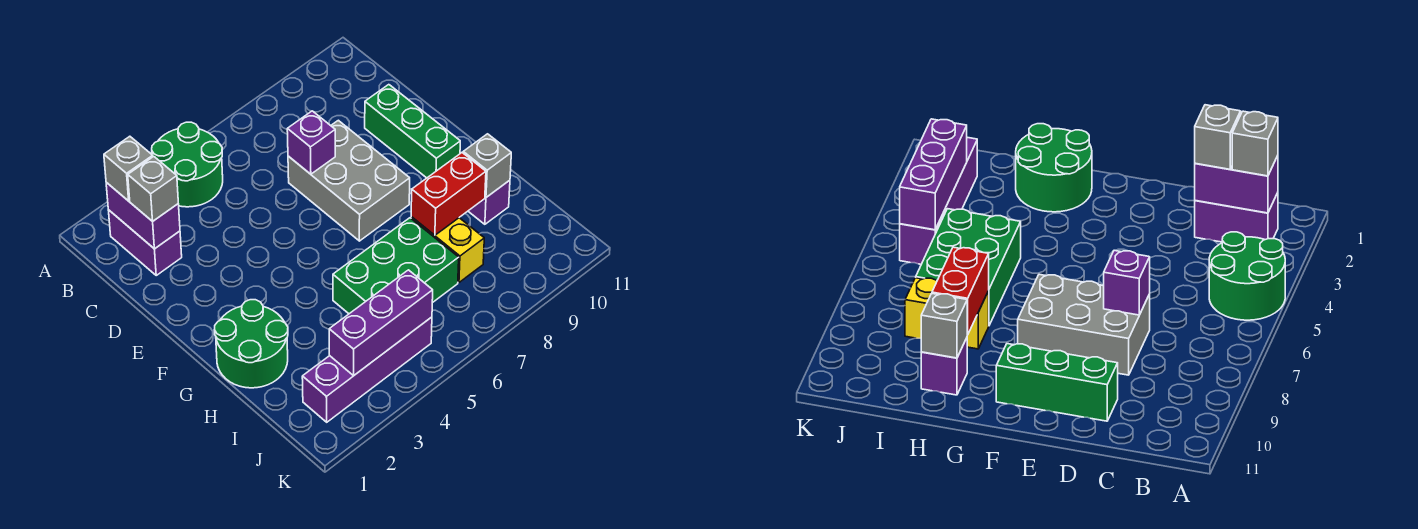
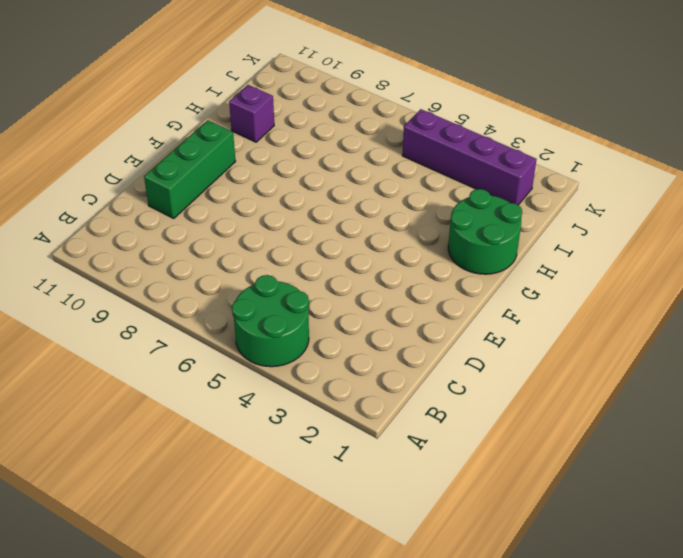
none -> purple 1x2 brick [108,210,182,275]
none -> grey 2x3 brick [288,120,410,241]
none -> green 2x3 brick [333,218,459,314]

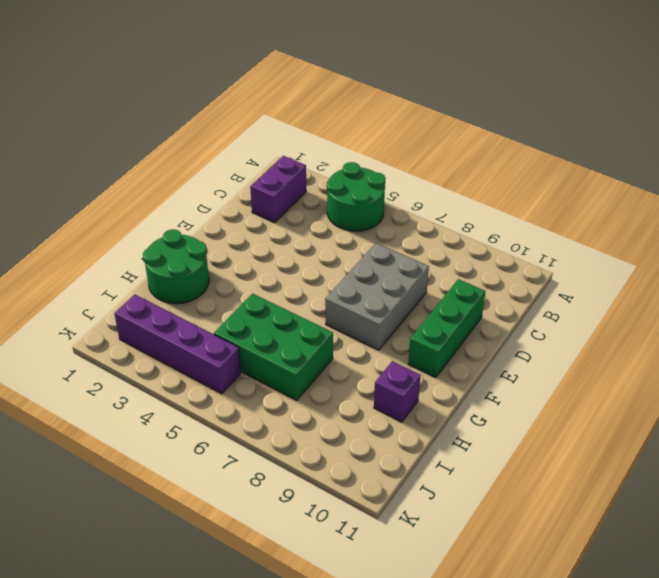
none -> yellow 1x2 brick [411,217,484,282]
none -> purple 1x2 brick [106,183,180,249]
none -> purple 1x1 brick [287,111,335,174]

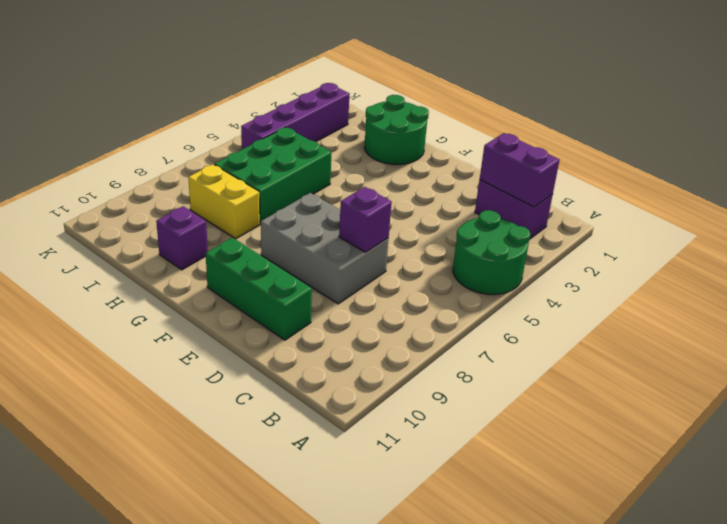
none -> red 1x2 brick [411,153,486,235]
none -> grey 1x1 brick [463,134,511,197]
none -> purple 1x3 brick [329,270,433,376]

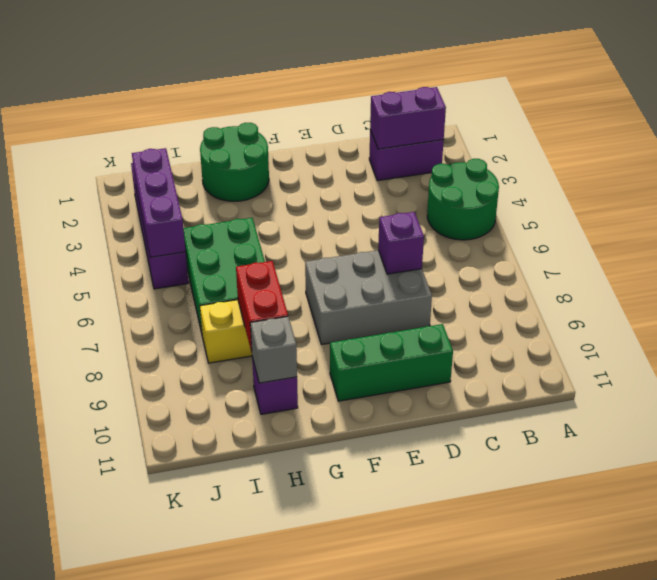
none -> grey 1x1 brick [104,136,153,201]
none -> grey 1x1 brick [128,157,178,221]

